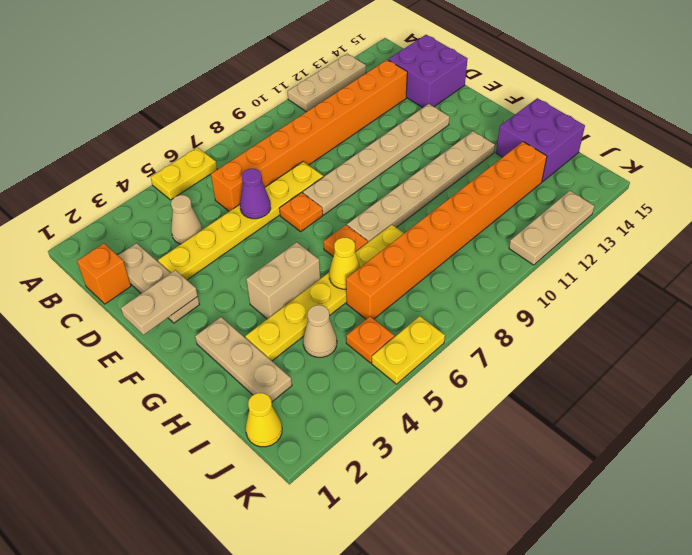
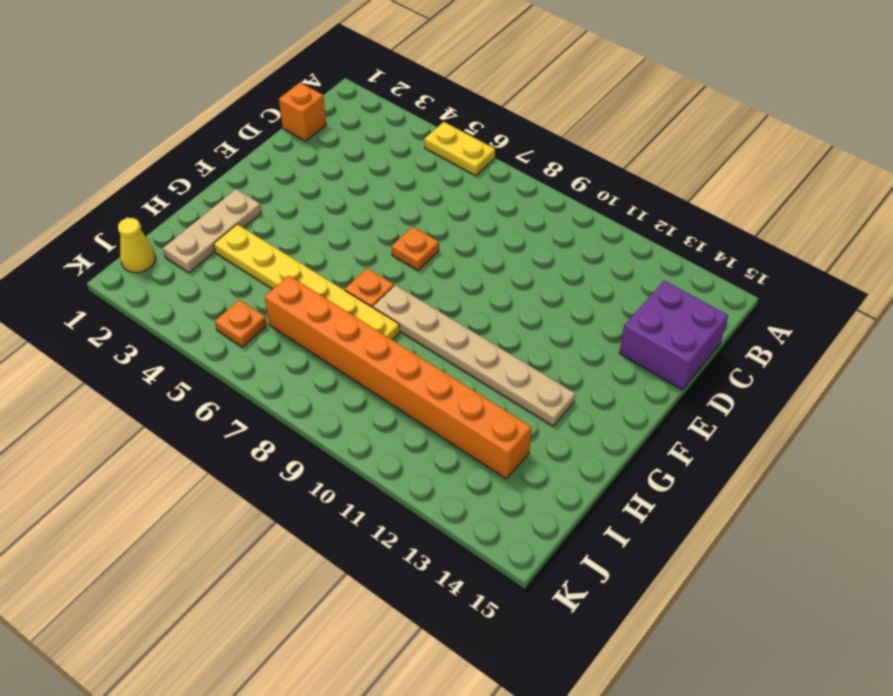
none -> tan 1x3 plate [288,54,366,112]
none -> tan 1x3 plate [118,243,200,323]
none -> tan 1x1 cone [171,195,202,244]

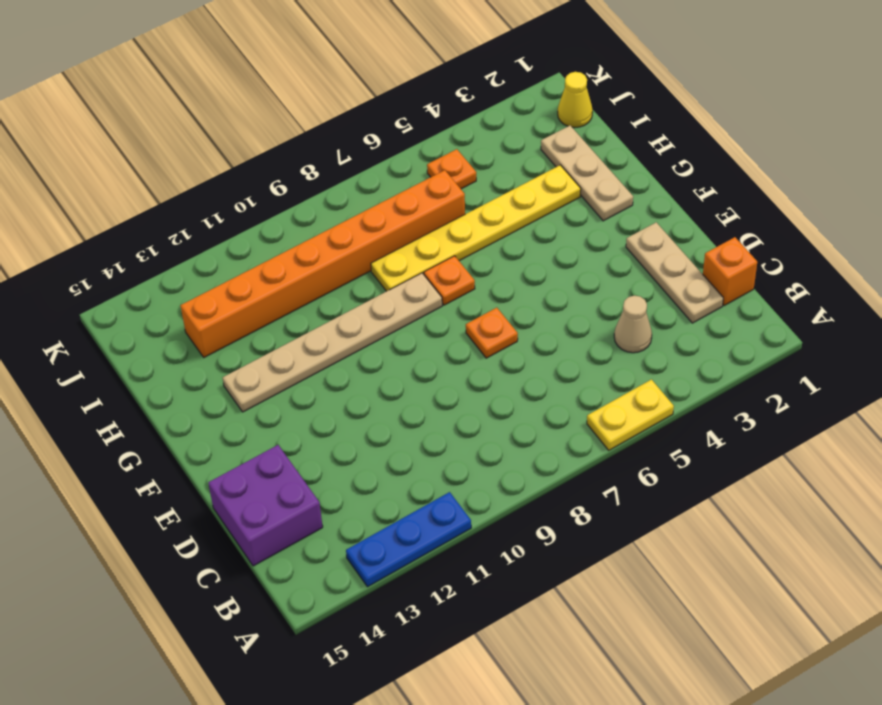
blue 1x3 plate [346,492,471,587] -> tan 1x3 plate [288,54,366,112]
none -> orange 1x8 brick [211,60,407,211]
none -> yellow 1x6 plate [158,162,323,280]
none -> tan 1x6 plate [303,104,449,215]

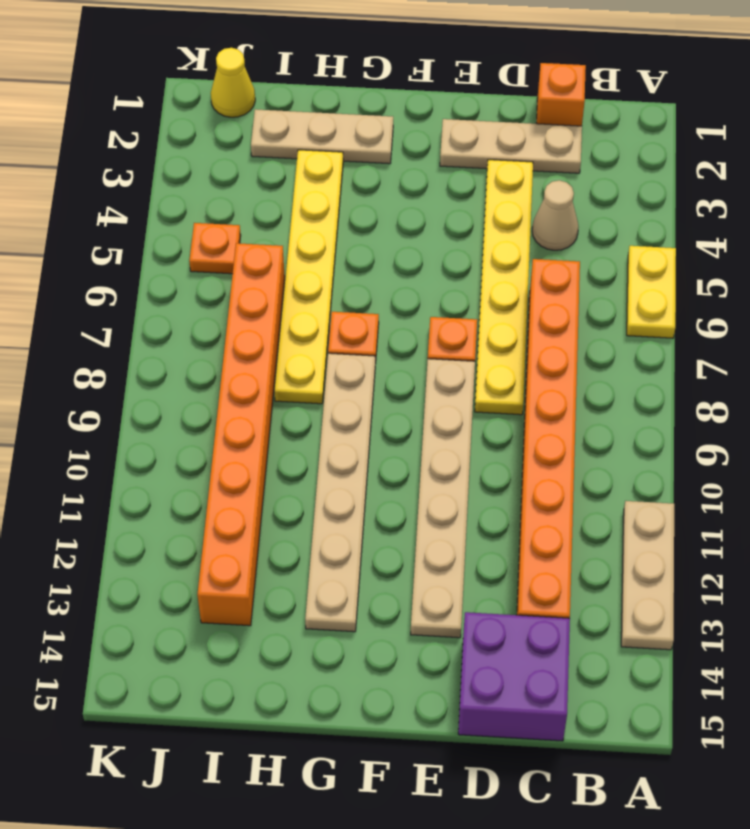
none -> tan 1x2 brick [246,242,320,319]
none -> purple 2x2 brick [496,98,585,182]
none -> tan 1x1 cone [303,305,337,357]

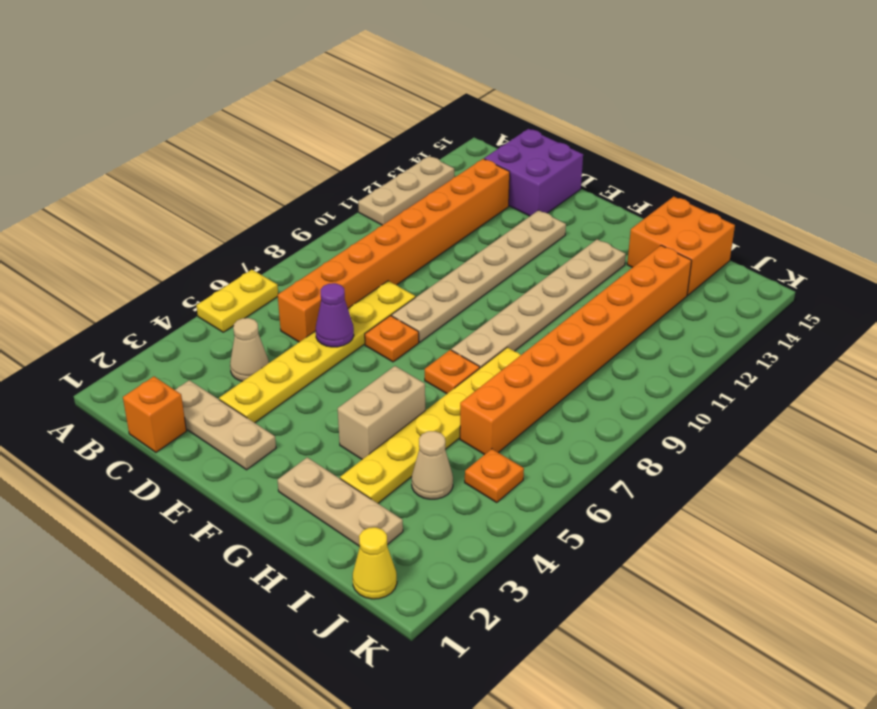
orange 2x2 brick [627,197,735,295] -> purple 2x2 brick [496,98,585,182]
none -> yellow 1x2 plate [372,316,445,384]
none -> tan 1x3 plate [509,191,594,265]
none -> tan 1x2 plate [121,270,198,335]

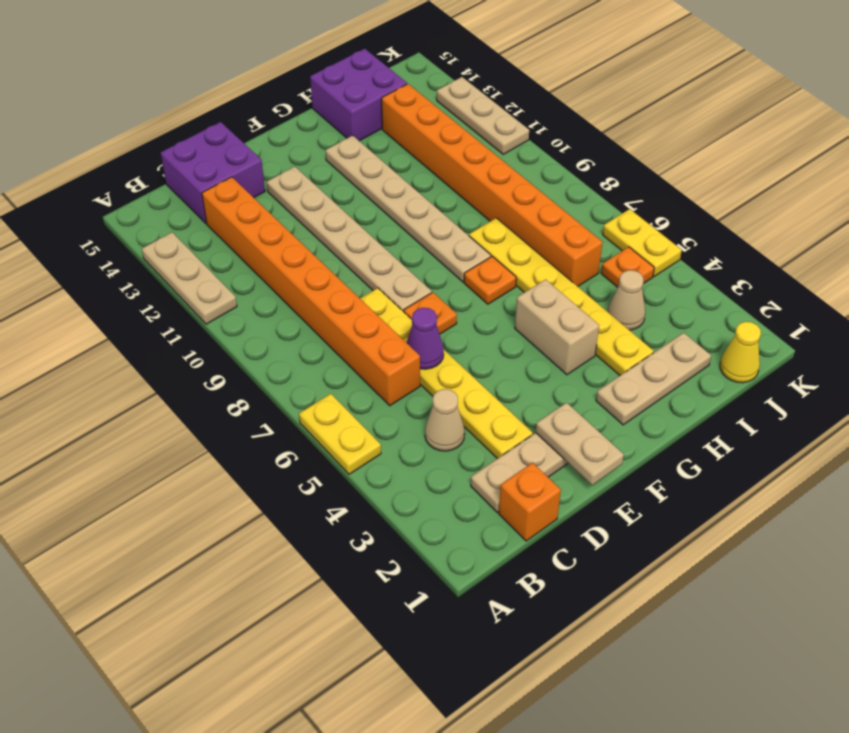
none -> yellow 1x1 cone [329,238,360,289]

